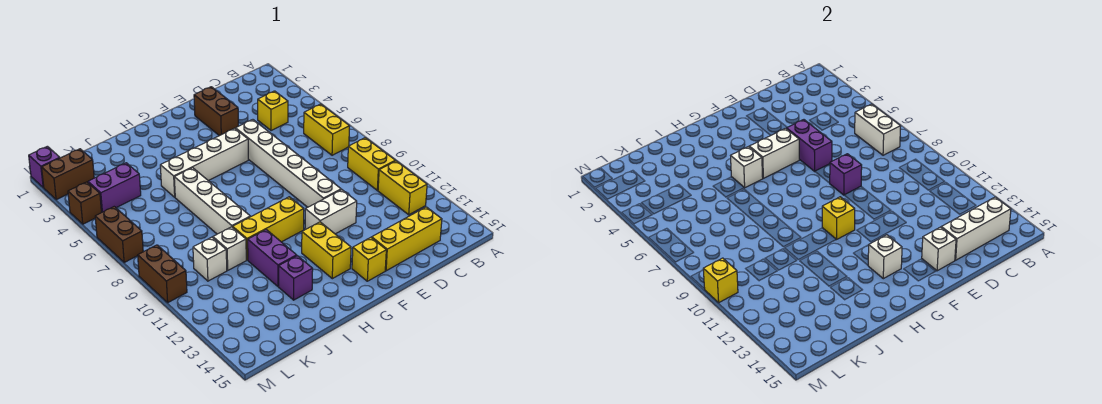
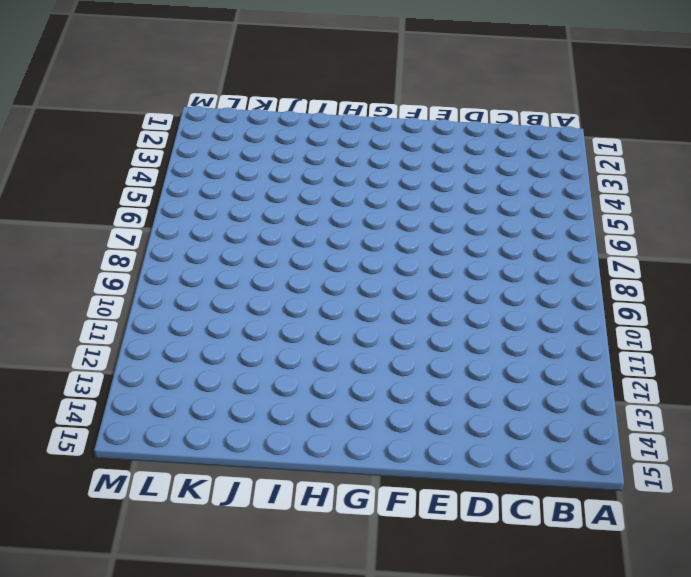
none -> yellow 1x2 brick [304,104,350,155]
none -> yellow 1x2 brick [348,138,395,190]
none -> yellow 1x2 brick [378,161,427,215]
none -> yellow 1x1 brick [258,91,288,131]

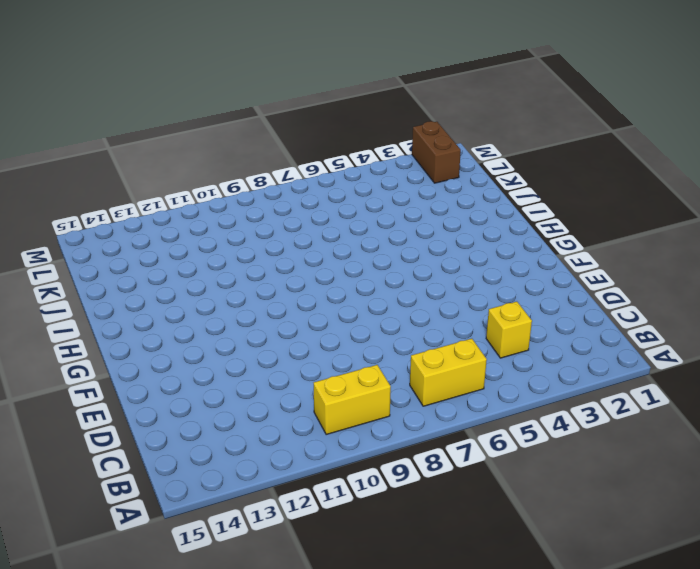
none -> yellow 1x2 brick [378,161,427,215]
none -> yellow 1x3 brick [372,207,442,271]
none -> brown 1x2 brick [194,87,238,136]
none -> white 1x6 brick [236,120,341,207]

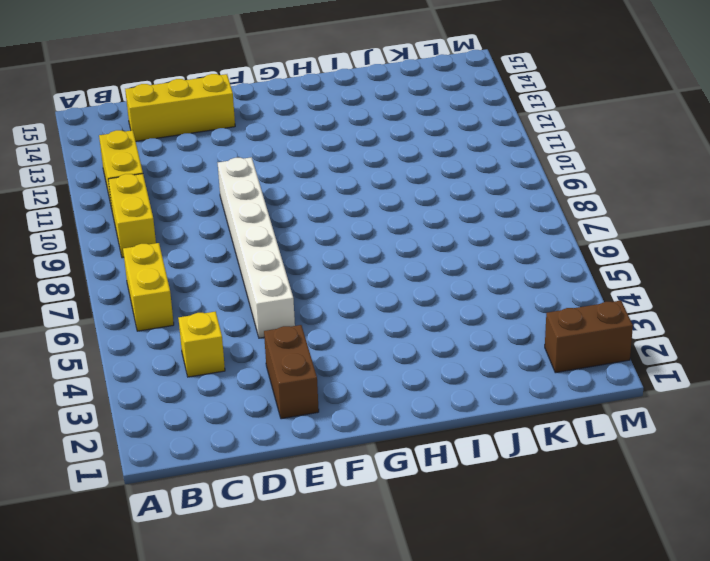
none -> white 1x2 brick [305,190,357,234]
none -> white 1x4 brick [160,128,248,197]
none -> yellow 1x1 brick [352,237,386,281]
none -> yellow 1x3 brick [233,197,304,260]

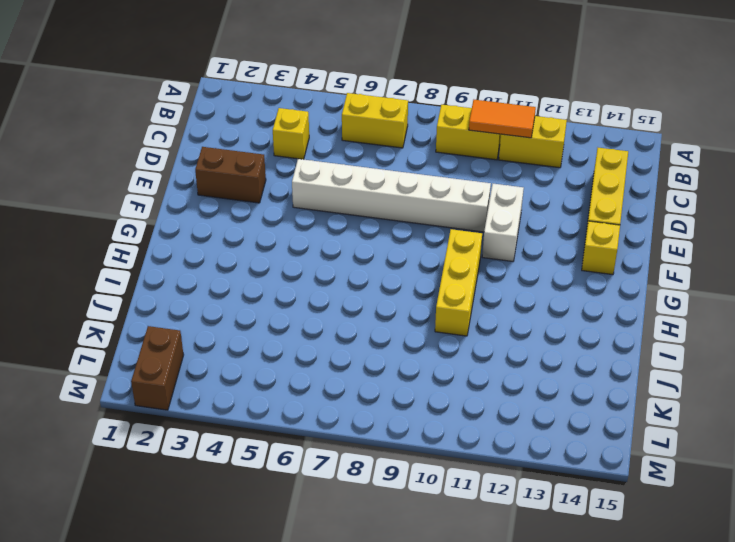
orange 1x2 tile [469,100,536,138] -> none
none -> white 1x4 brick [160,128,248,197]
none -> yellow 1x2 brick [302,222,351,279]
none -> white 1x4 brick [174,168,250,234]
none -> purple 1x2 brick [248,230,297,286]

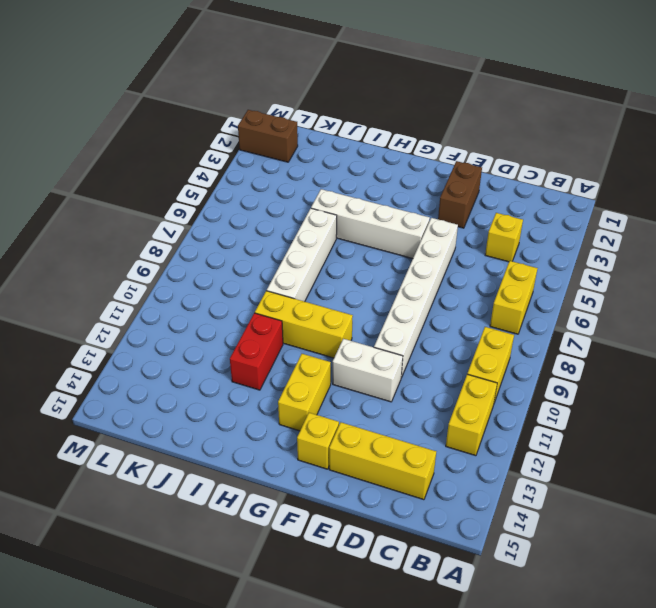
red 1x2 brick [230,313,283,390] -> purple 1x2 brick [248,230,297,286]
none -> purple 1x1 brick [279,256,313,300]
none -> white 1x1 brick [213,227,246,270]
none -> purple 1x2 brick [88,163,141,212]
none -> white 1x1 brick [193,237,227,281]

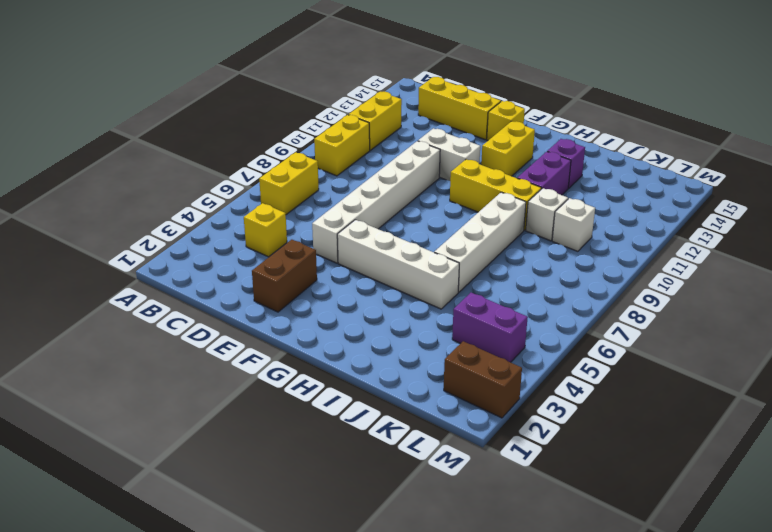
none -> purple 1x1 brick [29,146,60,187]
none -> brown 1x1 brick [68,182,102,224]
none -> brown 1x2 brick [95,207,143,262]
none -> brown 1x2 brick [138,245,187,302]

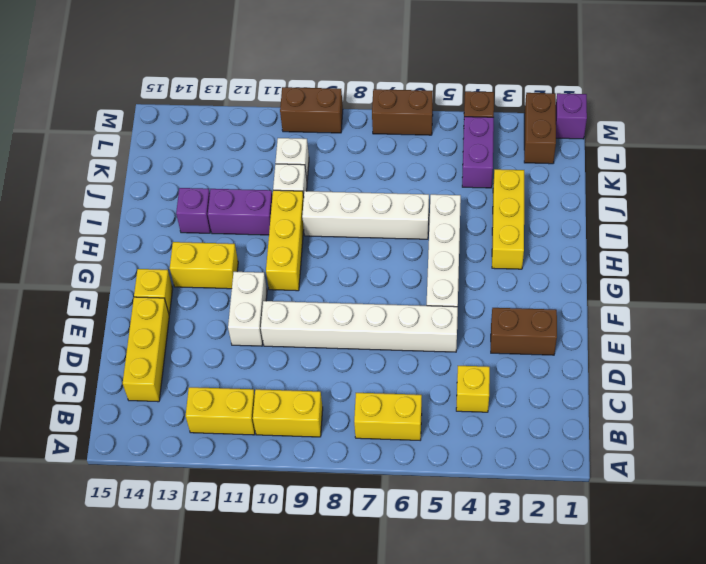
yellow 1x3 brick [492,169,524,269] -> none
none -> white 1x2 brick [855,104,901,155]
none -> white 1x3 brick [941,197,1011,260]
none -> purple 1x2 brick [787,120,832,171]
none -> purple 1x1 brick [830,154,862,195]

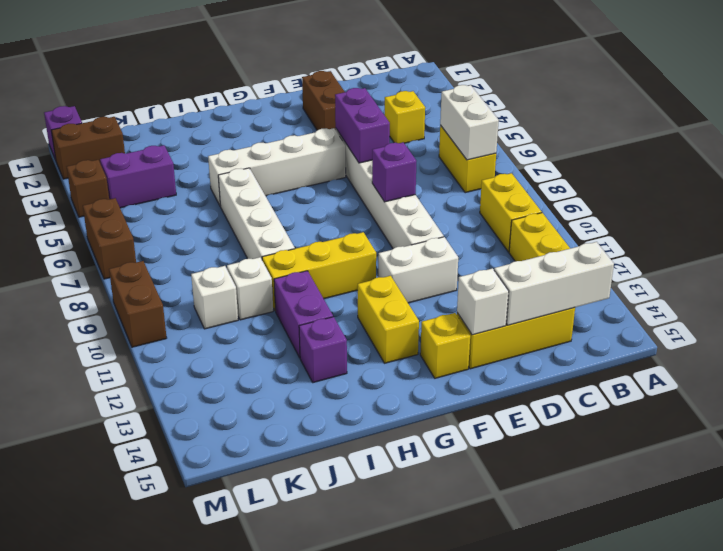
none -> white 1x2 brick [749,128,799,178]
none -> yellow 1x1 brick [822,197,855,240]
none -> white 1x1 brick [868,235,902,279]
none -> white 1x1 brick [731,147,763,188]

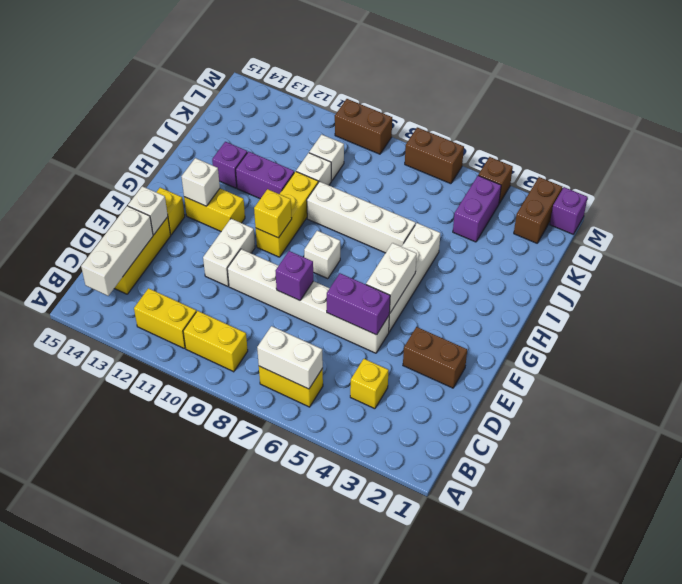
white 1x1 brick [304,231,340,279] -> white 1x1 brick moved to [731,147,763,188]
none -> yellow 1x1 brick [703,258,738,302]

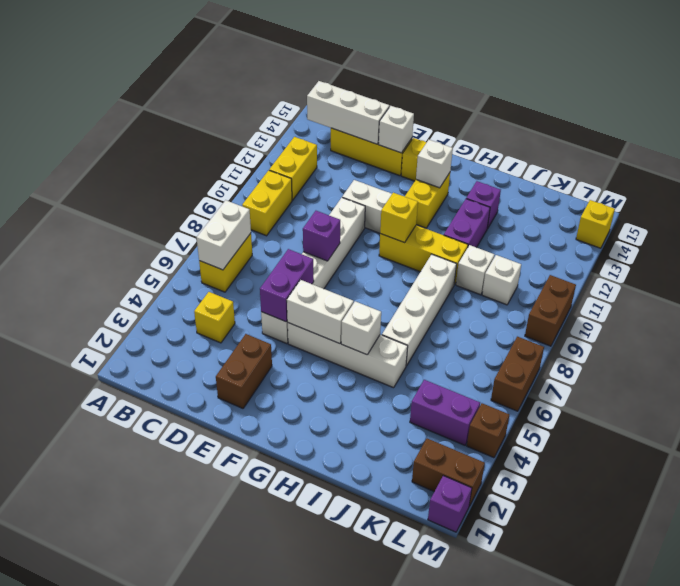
yellow 1x1 brick [576,200,615,248] -> yellow 1x1 brick moved to [703,258,738,302]

